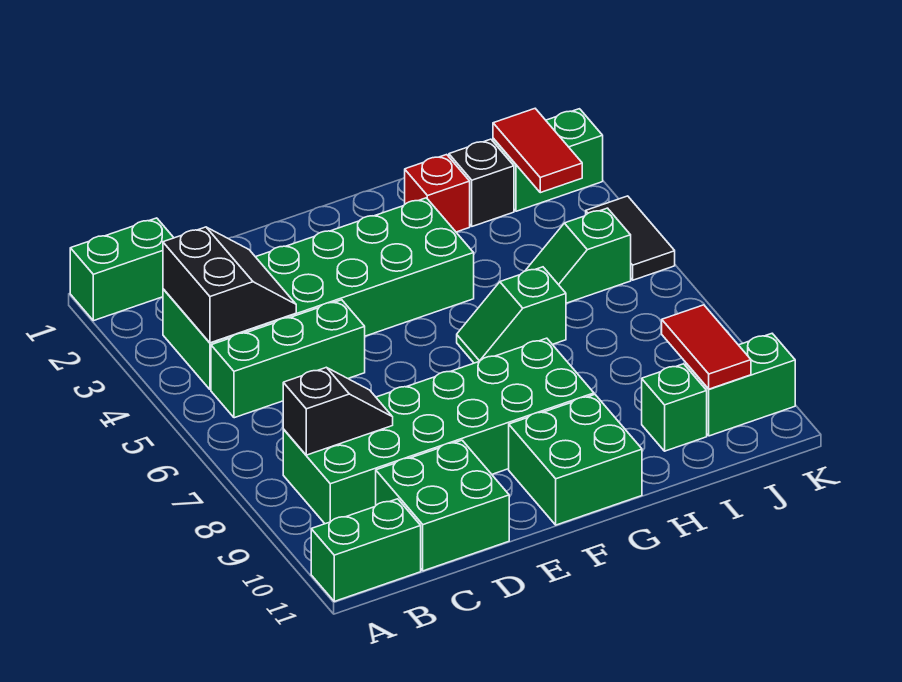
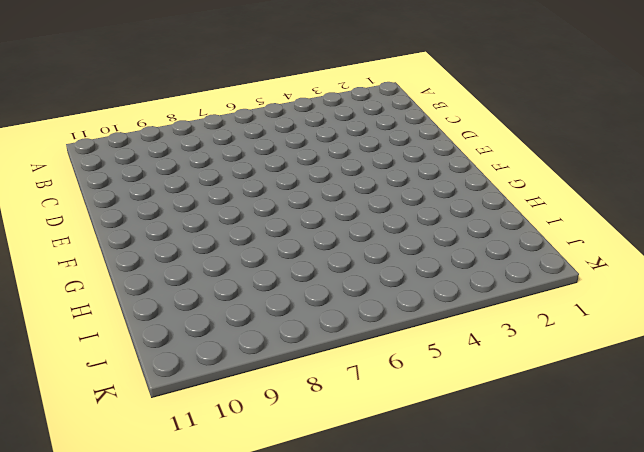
none -> green 1x2 brick [70,218,174,321]
none -> green 1x2 brick [311,499,421,601]
none -> green 2x6 brick [163,198,474,390]

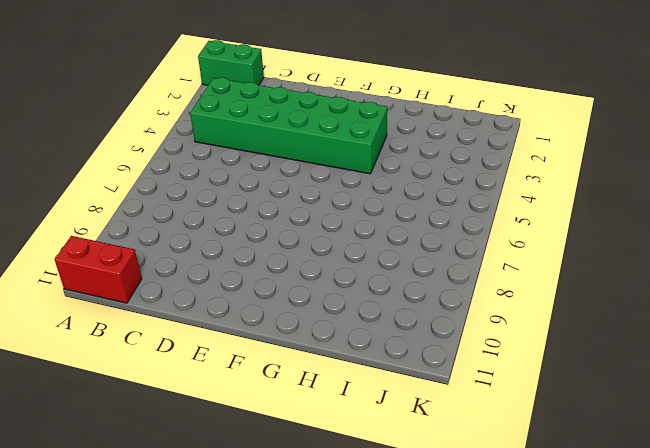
red 1x2 brick [55,236,142,303] -> green 1x2 brick [311,499,421,601]
none -> green 1x3 brick [211,300,365,418]
none -> green 2x6 brick [283,338,594,524]
none -> green 2x2 brick [376,440,509,571]

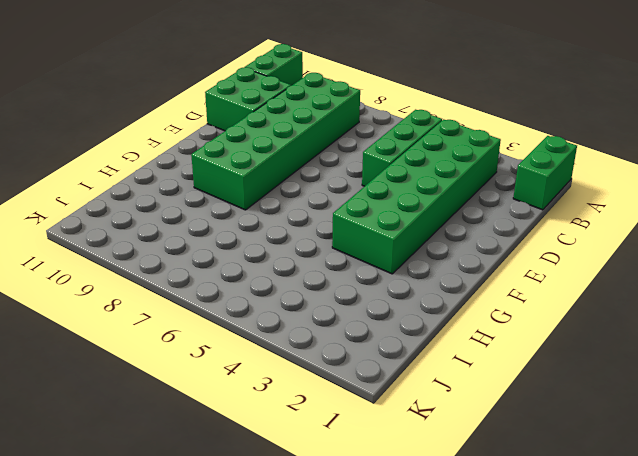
none -> green 2x2 brick [509,395,642,525]
none -> green 1x2 slope [457,267,566,363]
none -> red 1x1 brick [405,155,470,232]

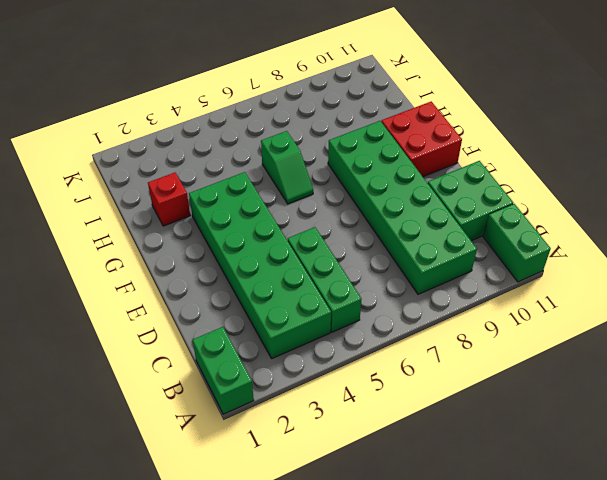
red 2x2 brick [381,102,462,177] -> green 2x2 brick [509,395,642,525]
none -> black 1x1 brick [449,139,514,226]
none -> green 1x2 slope [525,208,631,303]
none -> green 1x1 brick [642,364,707,451]

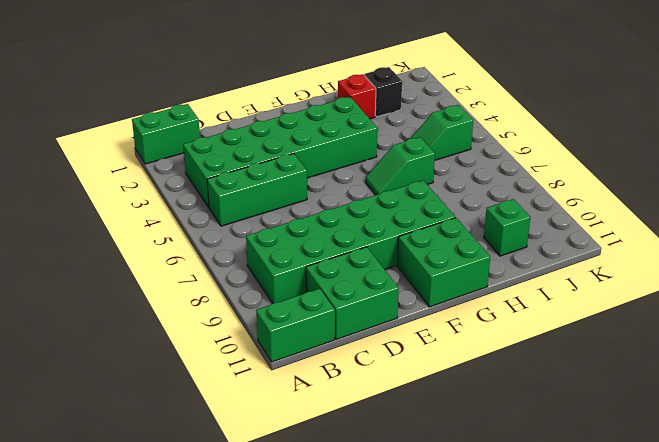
none -> green 1x2 brick [493,109,603,211]
none -> green 1x2 brick [686,334,795,436]
none -> black 1x2 tile [586,196,675,280]

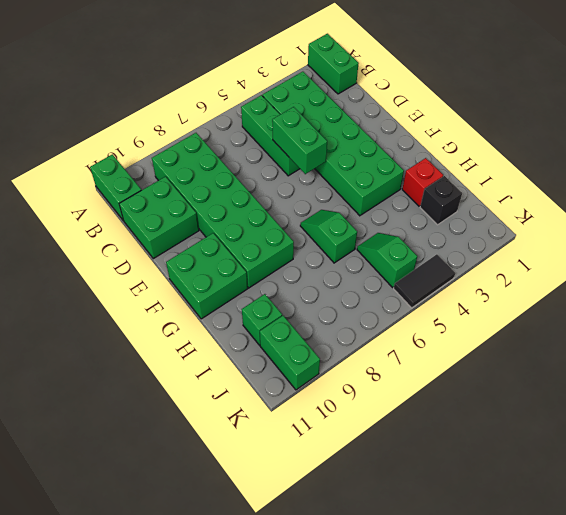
green 1x2 brick [272,107,327,174] -> green 1x2 brick moved to [493,109,603,211]
none -> black 2x2 slope [163,227,296,343]
none -> black 1x2 slope [283,367,393,455]
none -> red 1x2 tile [493,109,582,193]

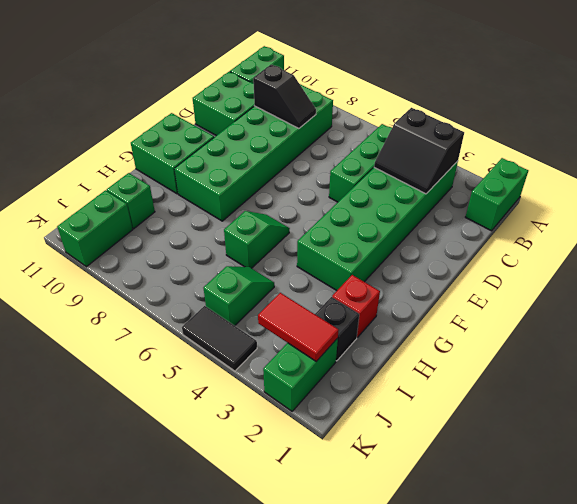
black 1x2 slope [253,64,316,128] -> black 1x2 slope turned to [283,367,393,455]
none -> red 1x2 tile [662,305,751,389]

